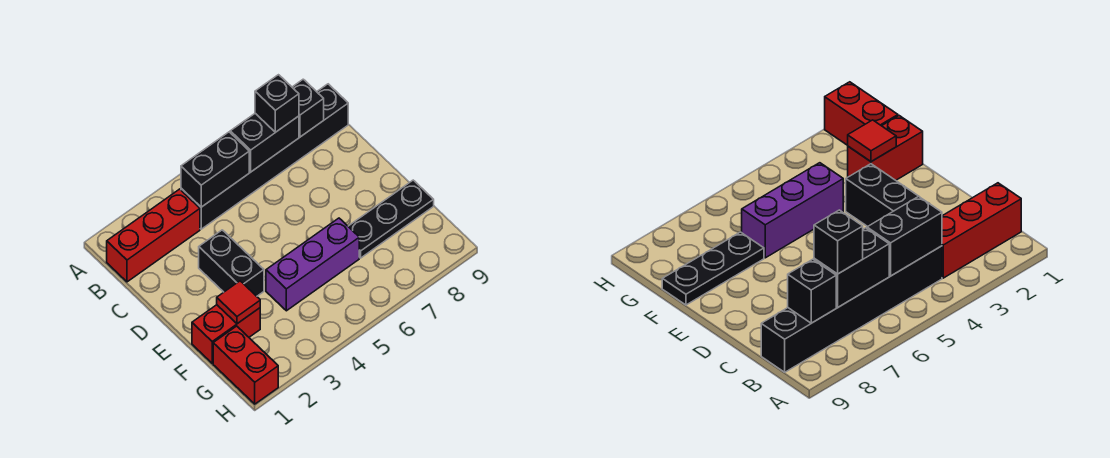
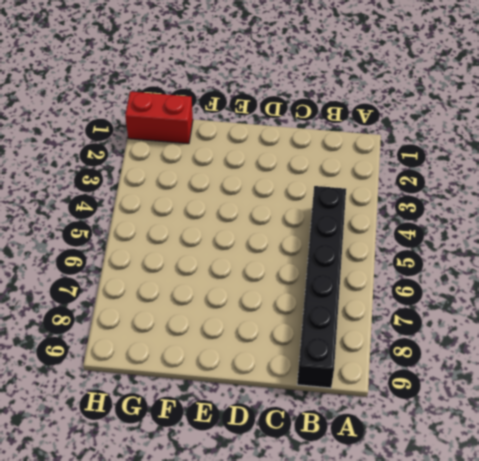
none -> red 1x3 brick [107,189,200,282]
none -> black 1x2 brick [199,230,264,296]
none -> red 1x2 brick [192,305,260,363]

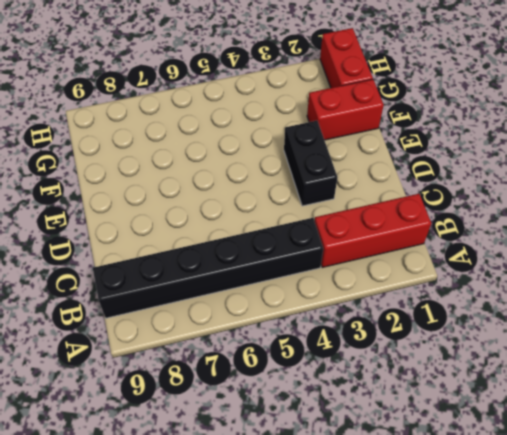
none -> purple 1x3 brick [266,218,359,311]
none -> black 1x3 plate [348,180,434,258]
none -> black 1x2 brick [181,132,249,207]

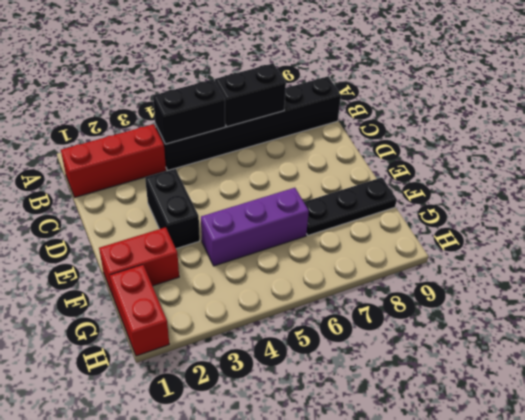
none -> black 1x1 brick [292,79,324,137]
none -> red 1x1 tile [217,281,260,324]
none -> black 1x1 brick [255,75,299,132]

